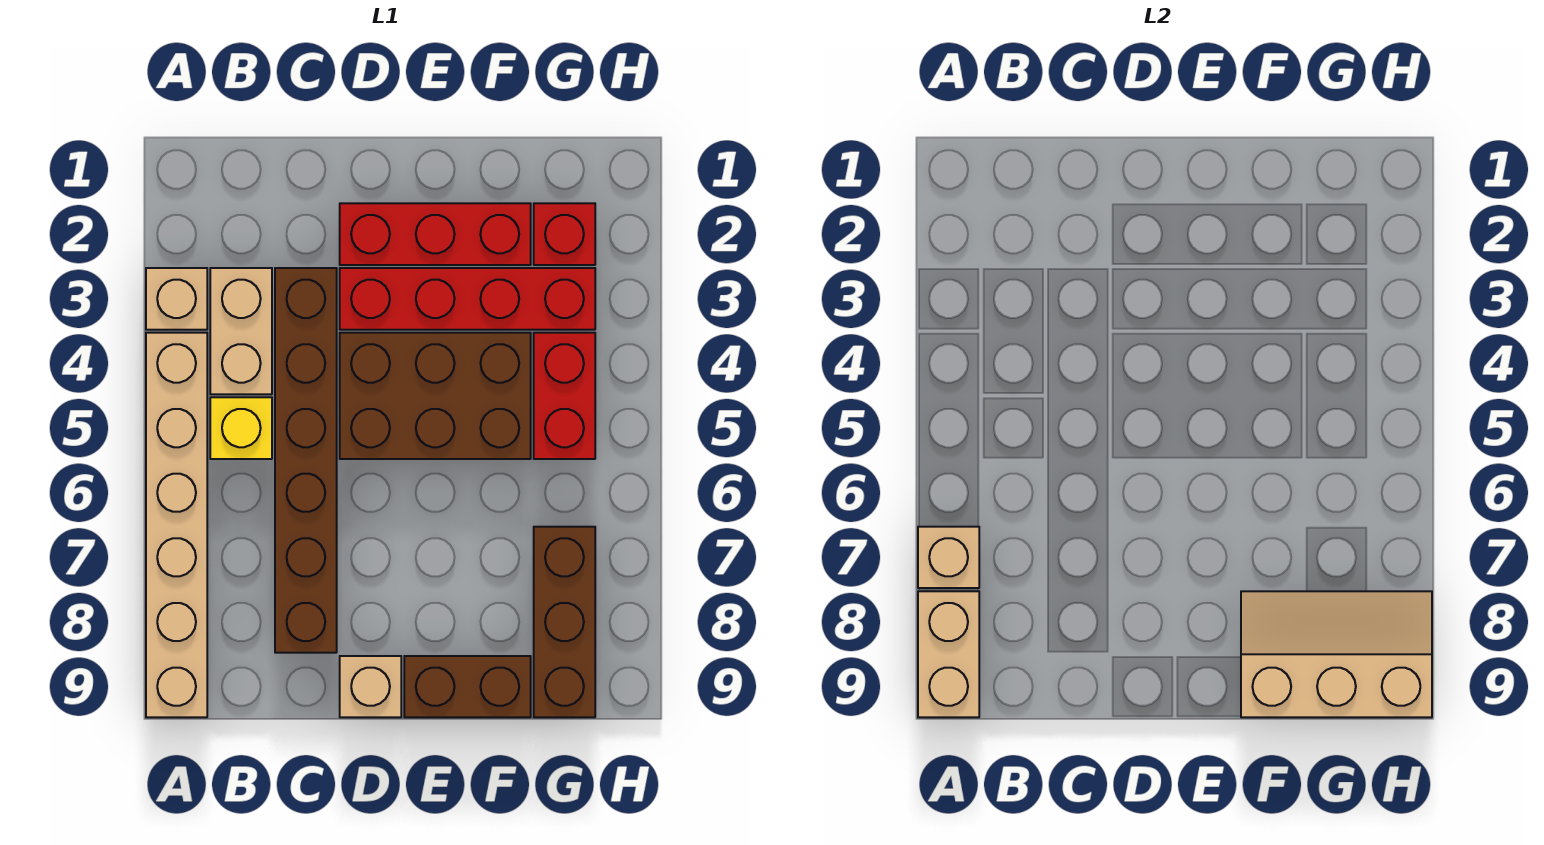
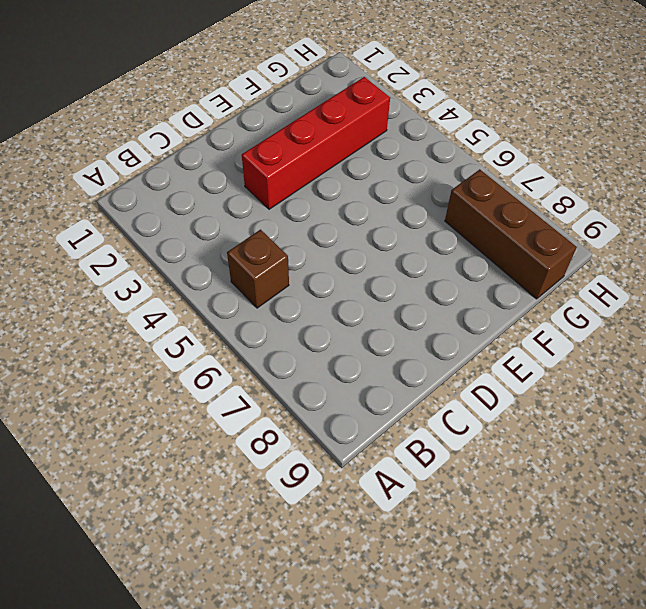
brown 1x1 brick [227,230,289,308] -> yellow 1x1 brick [210,397,272,459]
none -> tan 1x1 brick [146,268,207,330]
none -> tan 1x6 brick [146,333,207,717]
none -> tan 1x2 brick [210,268,272,394]

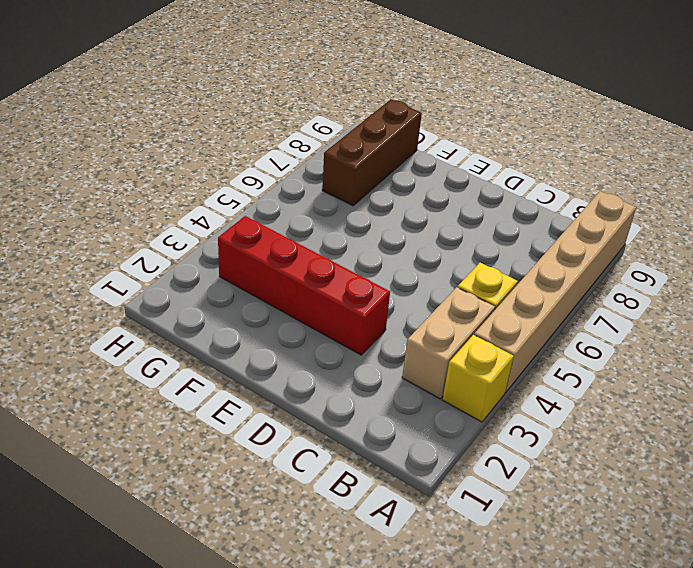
yellow 1x1 brick [443,335,514,422] -> tan 1x1 brick [146,268,207,330]
none -> brown 1x6 brick [275,268,337,653]
none -> red 1x3 brick [340,203,531,265]
none -> brown 2x3 brick [340,333,531,459]

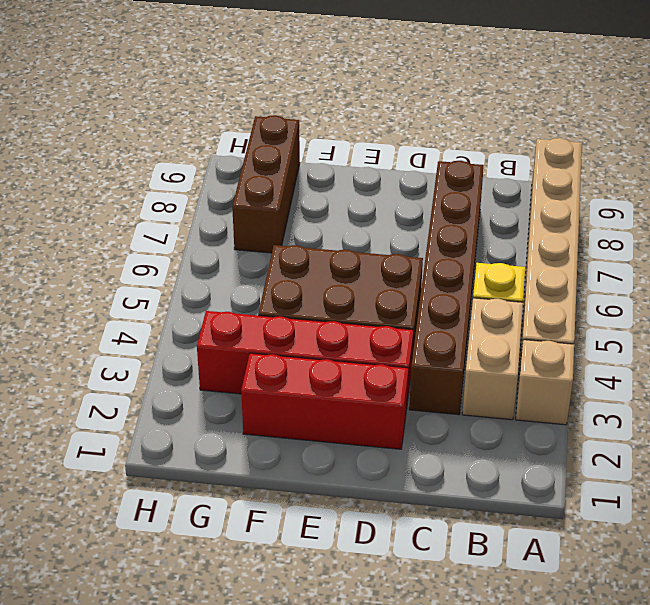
none -> tan 1x1 brick [340,656,401,717]
none -> brown 1x2 brick [404,656,531,717]
none -> red 1x1 brick [534,203,595,265]

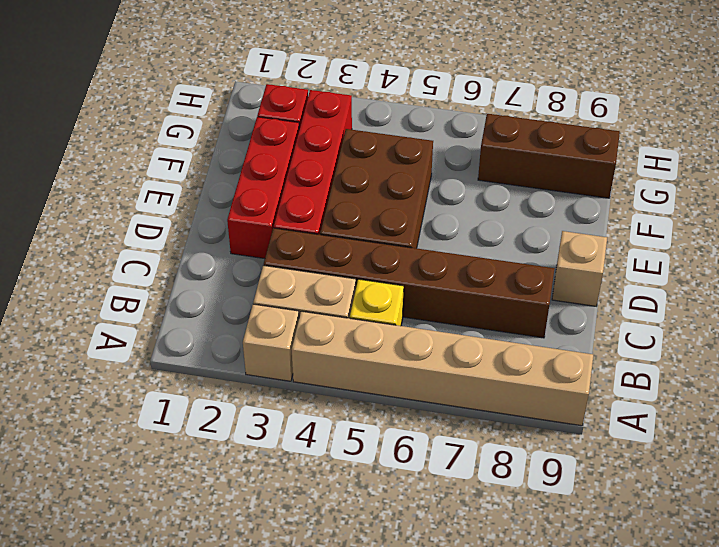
none -> brown 1x2 brick [404,656,531,717]
none -> red 1x2 brick [534,333,595,459]
none -> tan 1x1 brick [918,527,979,588]

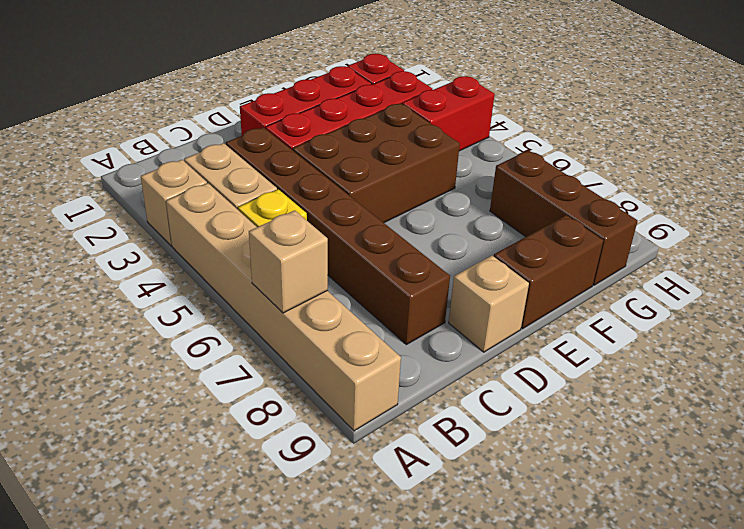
red 1x2 brick [402,76,495,151] -> red 1x2 brick turned to [534,333,595,459]
none -> tan 1x2 brick [918,591,979,717]
none -> tan 2x3 slope [1241,591,1432,717]

